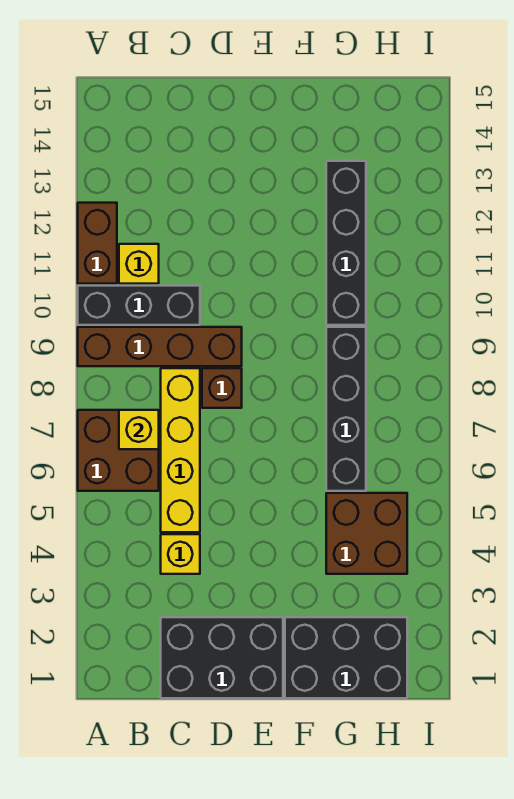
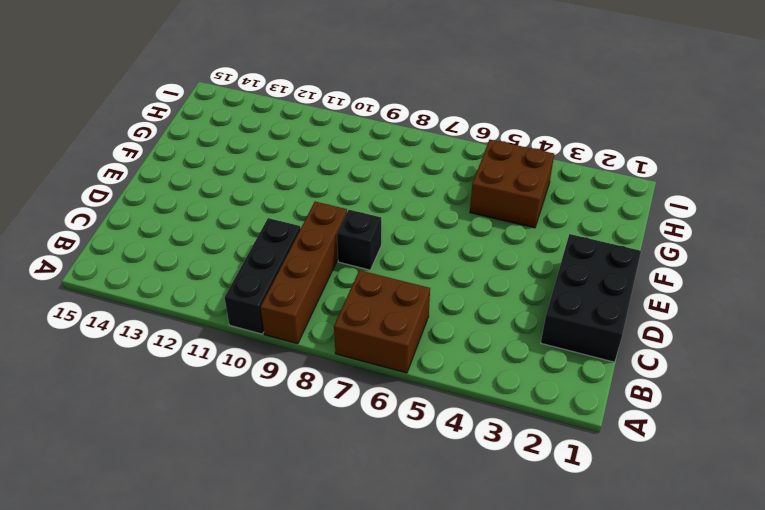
black 1x1 brick [337,210,381,270] -> brown 1x1 brick [202,368,242,408]
none -> brown 1x2 brick [78,203,117,284]
none -> yellow 1x1 brick [119,244,159,284]
none -> yellow 1x1 brick [161,534,200,574]

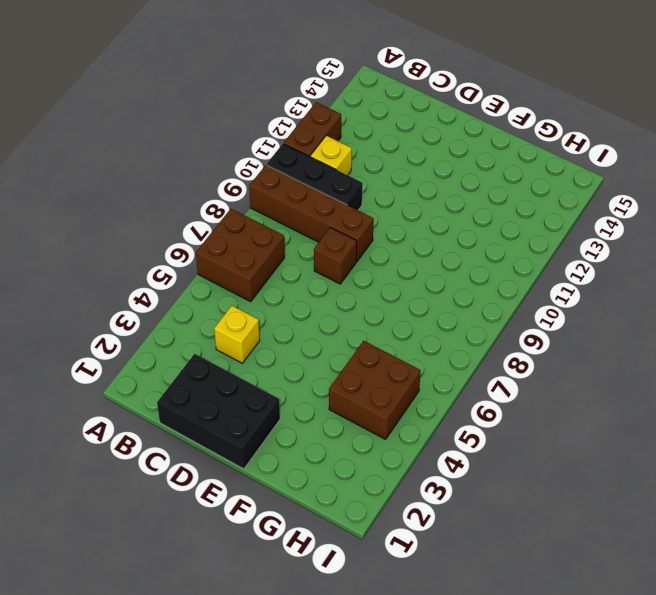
none -> yellow 1x4 brick [161,368,200,532]
none -> black 2x3 brick [285,617,407,698]
none -> black 1x4 brick [326,327,366,491]

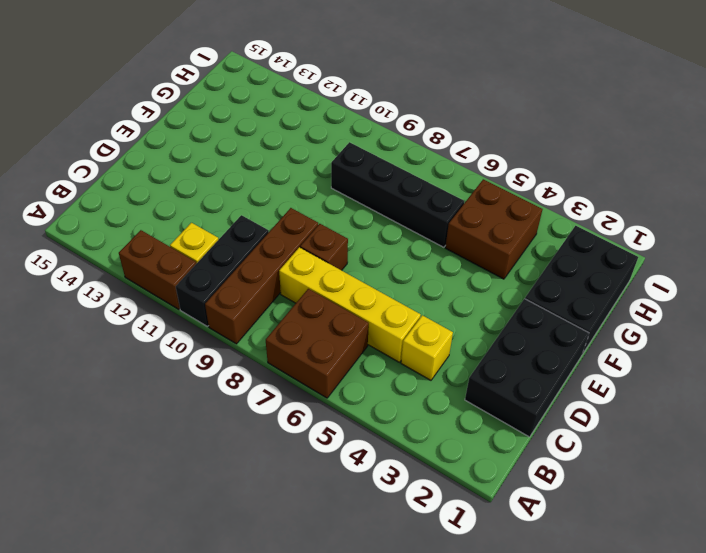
none -> black 1x4 brick [326,161,366,325]
none -> yellow 1x1 brick [119,410,159,449]

